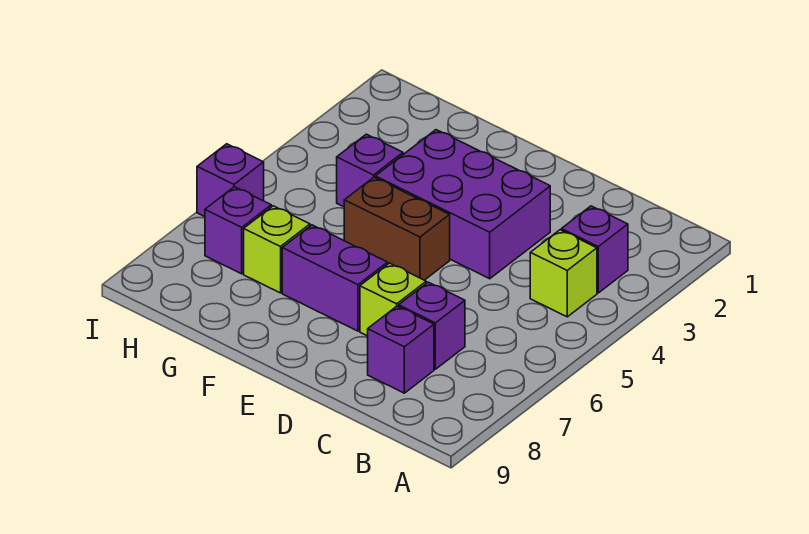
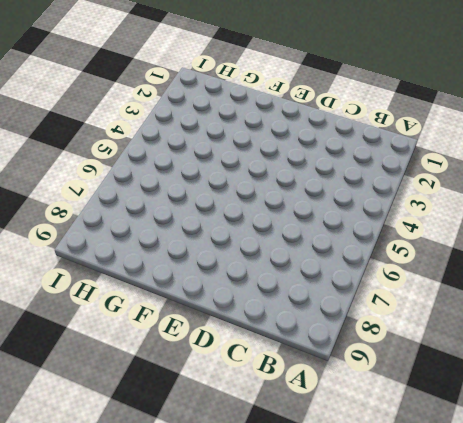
none -> purple 1x1 brick [561,206,628,293]
none -> lime 1x1 brick [530,230,597,317]
none -> purple 1x1 brick [399,282,465,369]

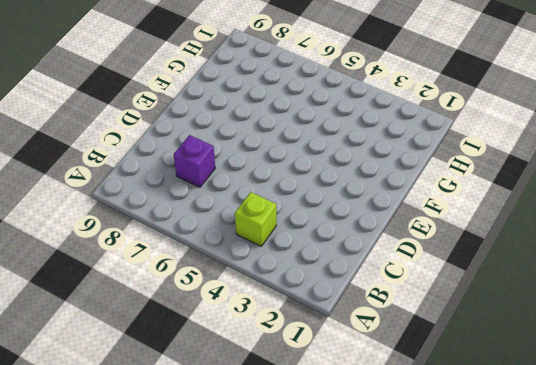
none -> purple 1x1 brick [561,206,628,293]
none -> purple 1x1 brick [368,306,434,393]
none -> purple 2x3 brick [375,130,550,279]

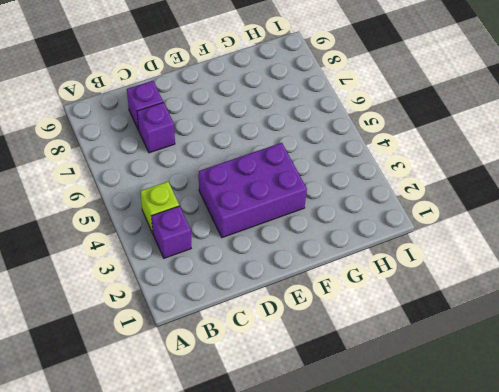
none -> lime 1x1 brick [360,263,426,336]
none -> brown 1x2 brick [344,177,450,280]
none -> purple 1x2 brick [282,225,388,331]

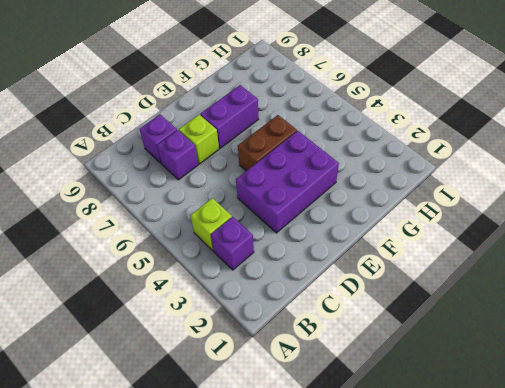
none -> purple 1x1 brick [337,134,403,207]
none -> lime 1x1 brick [244,206,310,293]
none -> purple 1x1 brick [205,187,271,274]

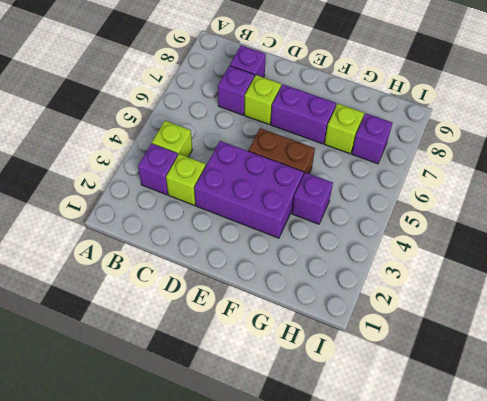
lime 1x1 brick [166,154,206,205] -> none
none -> purple 1x1 brick [197,144,264,217]

